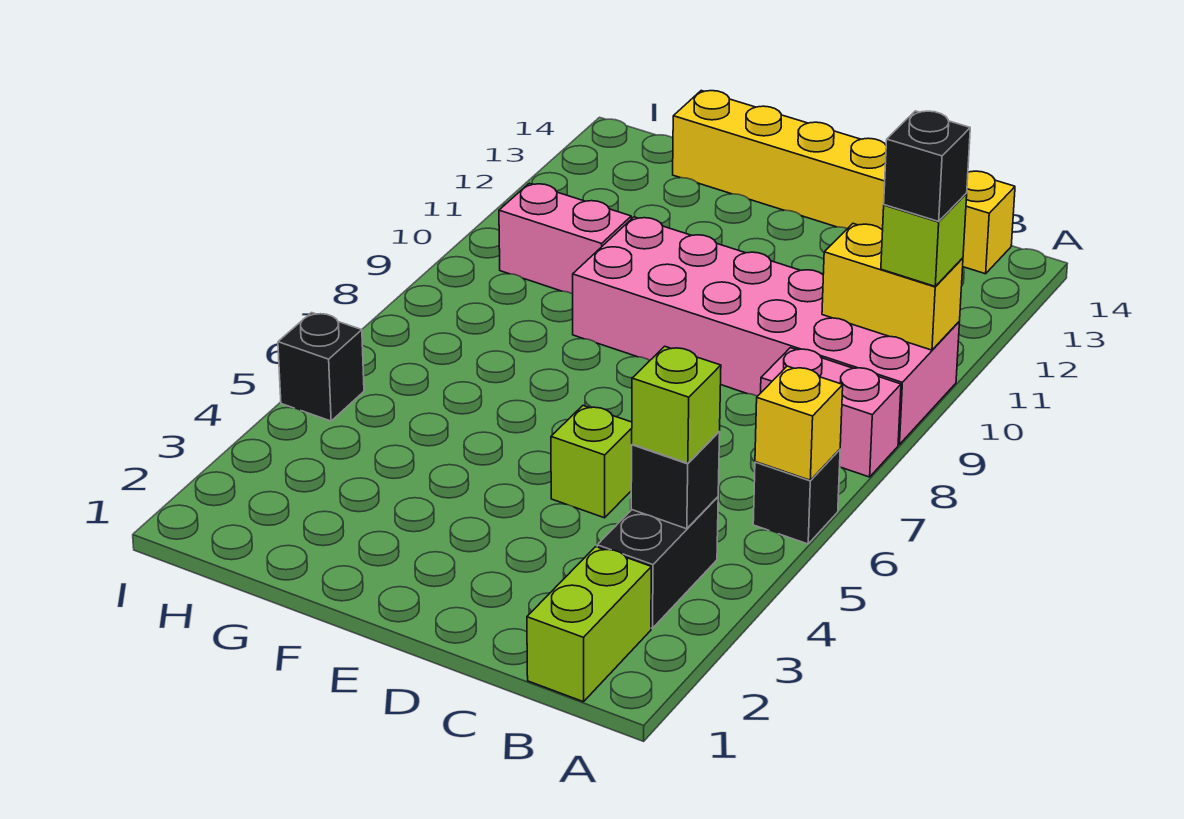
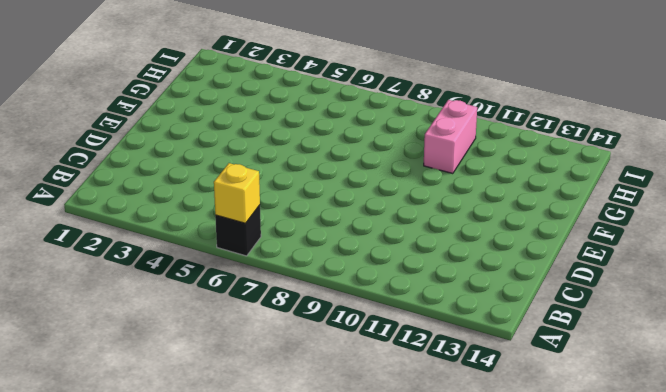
none -> pink 1x2 brick [761,348,901,477]
none -> pink 2x6 brick [573,217,959,445]
none -> lime 1x2 brick [527,547,651,702]

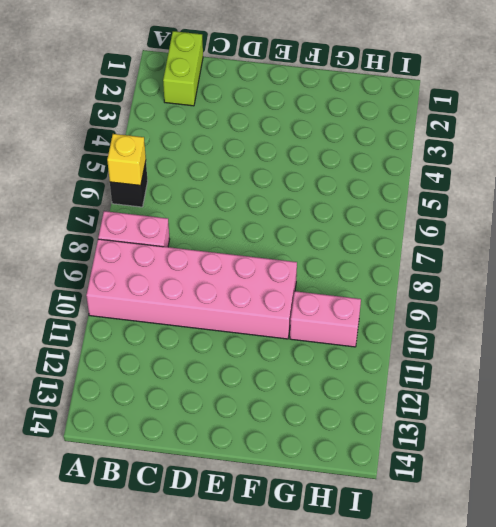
none -> black 1x2 brick [597,497,718,628]
none -> yellow 1x6 brick [673,91,1015,274]
none -> lime 1x1 brick [551,406,632,518]

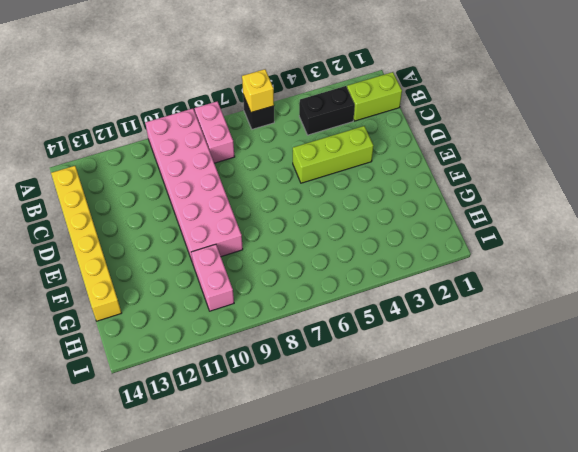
lime 1x3 brick [293,126,373,183] -> lime 1x1 brick [551,406,632,518]
none -> black 1x1 brick [278,313,364,421]
none -> yellow 1x2 brick [822,224,963,350]
none -> black 1x1 brick [631,432,720,529]

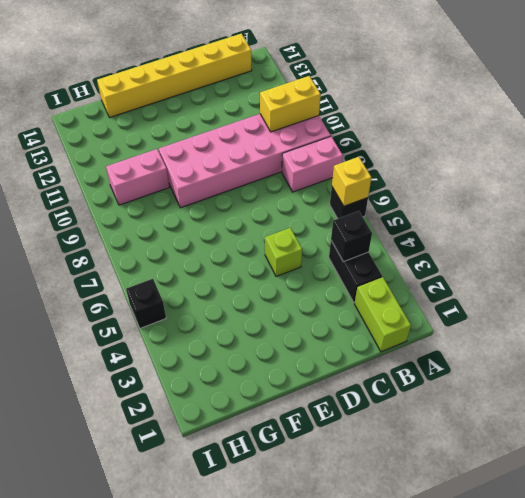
none -> lime 1x1 brick [881,194,967,286]
none -> lime 1x1 brick [632,346,721,463]
none -> black 1x1 brick [884,111,970,221]

